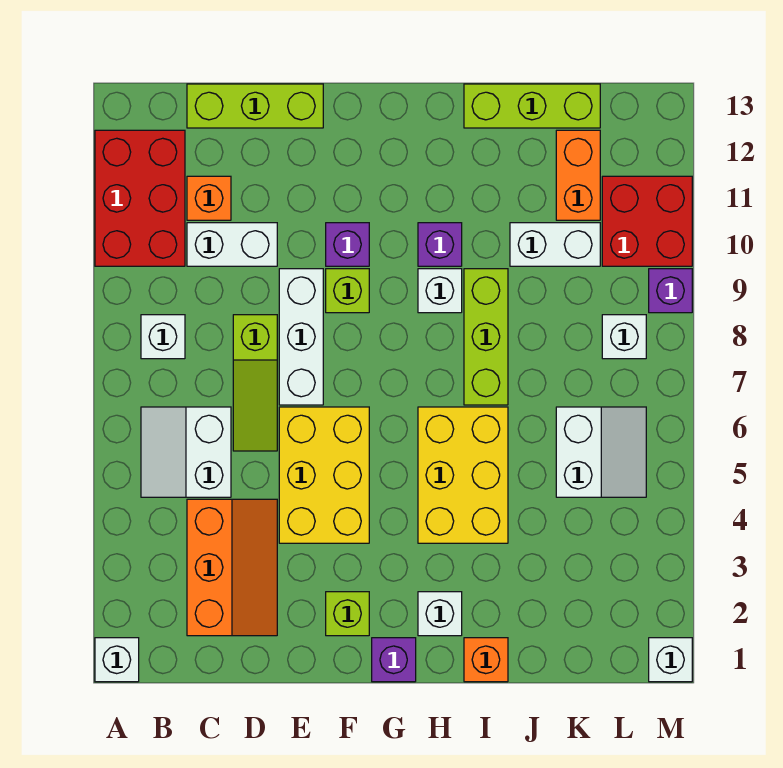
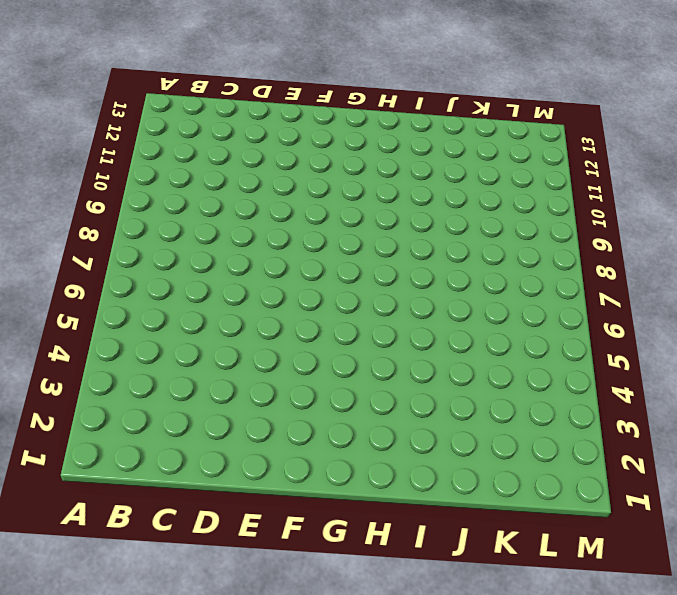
none -> white 1x1 brick [95,638,139,682]
none -> red 2x3 brick [95,130,185,266]
none -> white 2x2 slope [141,407,231,497]

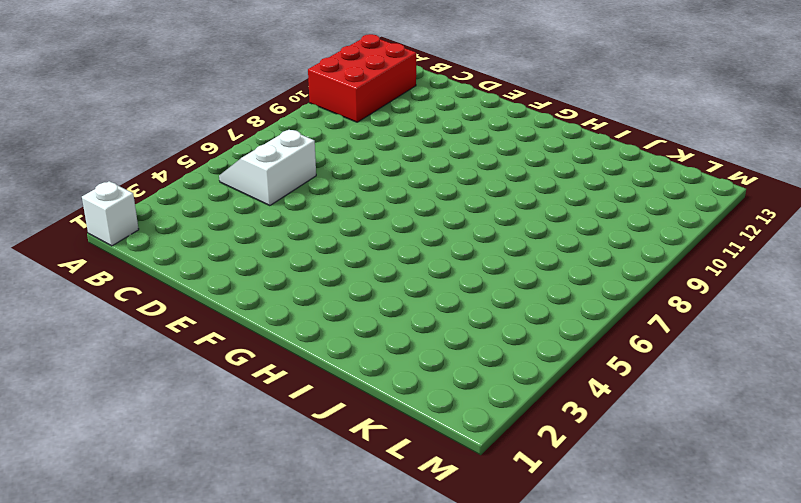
none -> white 1x1 brick [141,315,185,359]
none -> orange 2x3 slope [187,499,277,636]
none -> white 1x2 brick [187,223,277,266]

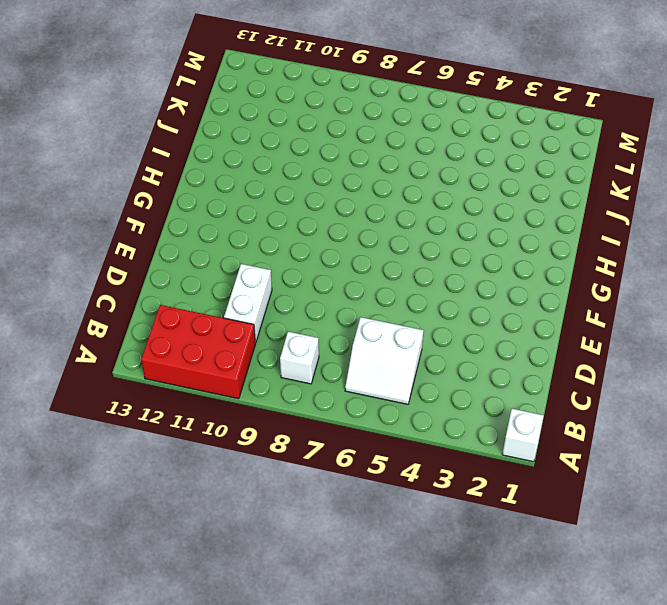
none -> orange 2x3 slope [187,499,277,636]
none -> orange 1x1 brick [187,176,231,220]
none -> lime 1x3 brick [187,84,323,128]

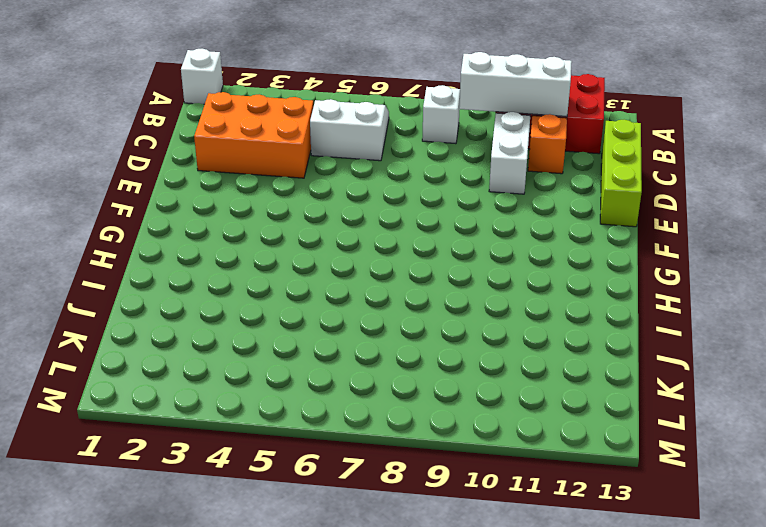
white 1x3 brick [459,52,572,117] -> white 1x3 brick moved to [279,269,323,405]
orange 2x3 brick [194,92,314,178] -> orange 2x3 slope [187,499,277,636]
none -> lime 1x3 slope [233,315,277,451]
none -> yellow 2x3 brick [279,407,369,543]
none -> lime 1x1 brick [326,592,369,636]

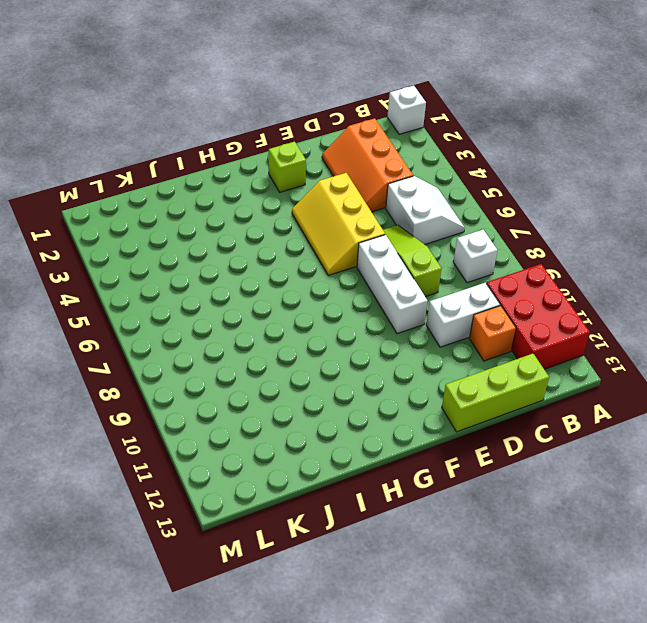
yellow 2x3 slope [292,173,385,275] -> yellow 2x3 brick [279,407,369,543]
none -> lime 1x1 brick [326,269,369,313]
none -> purple 1x1 brick [326,223,369,266]
none -> purple 1x1 brick [372,638,416,682]

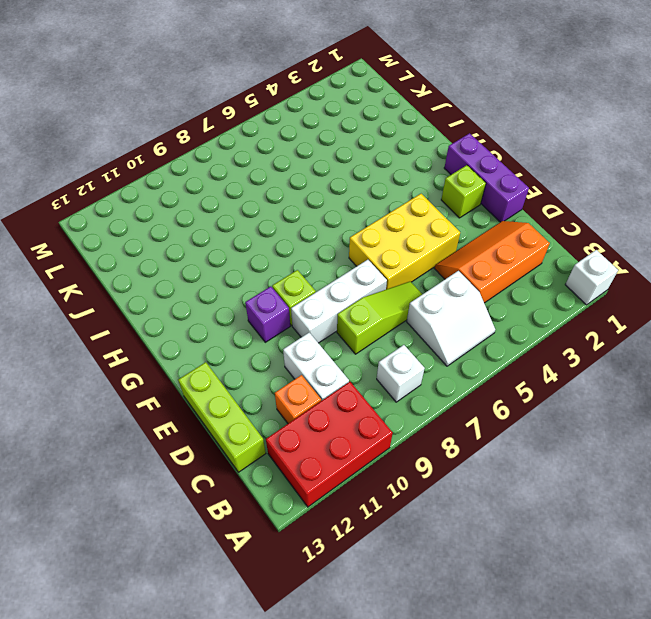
purple 1x3 brick [444,133,529,222] -> purple 1x1 brick [372,638,416,682]
none -> white 1x1 brick [418,592,462,636]
none -> yellow 2x3 brick [418,407,508,543]
none -> white 1x1 brick [418,269,462,313]

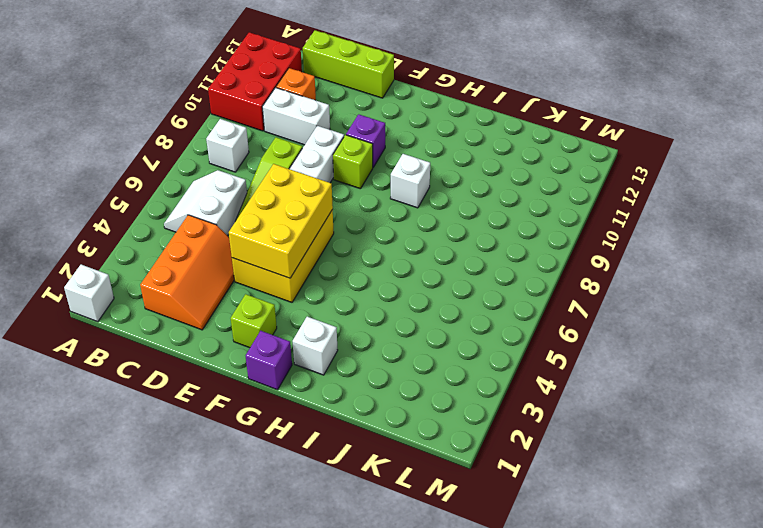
yellow 2x3 brick [229,164,333,278] -> yellow 2x3 brick moved to [418,407,508,543]
none -> purple 1x1 brick [418,223,462,266]
none -> orange 1x1 brick [464,638,508,682]
none -> lime 1x3 brick [464,269,508,405]

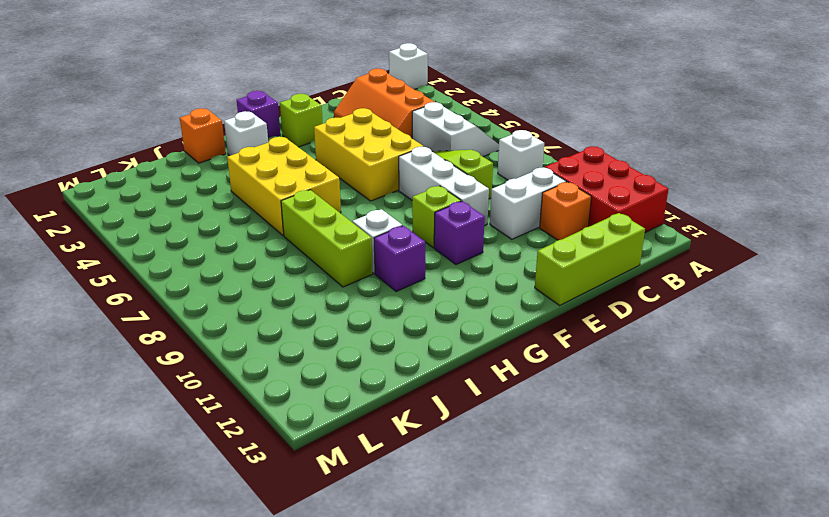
none -> lime 1x3 brick [464,84,600,128]
none -> white 1x2 brick [510,223,600,266]
none -> white 2x2 slope [556,407,646,497]

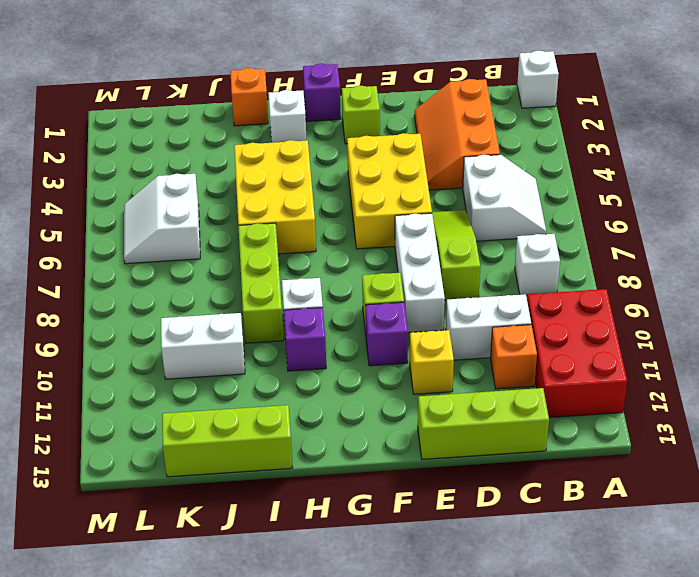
yellow 1x1 brick [410,330,454,394] -> none
none -> orange 1x2 brick [556,130,600,220]
none -> white 1x1 brick [602,315,646,359]
none -> red 2x2 brick [602,176,692,266]

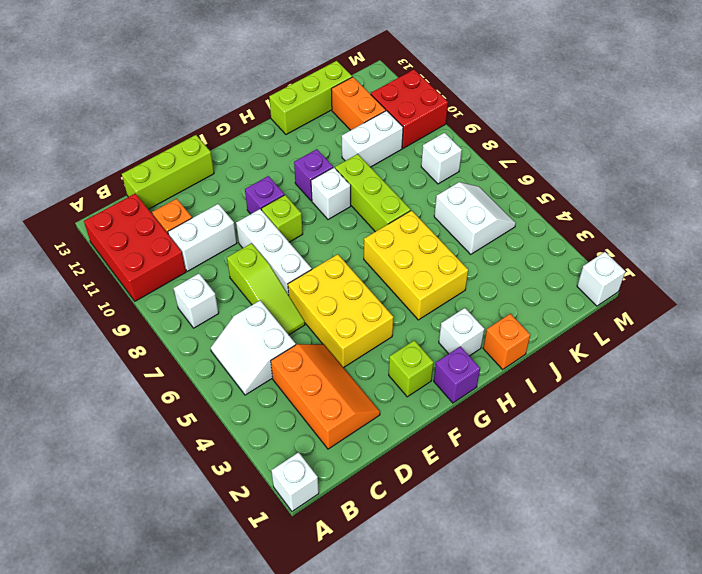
none -> purple 1x1 brick [649,269,692,313]

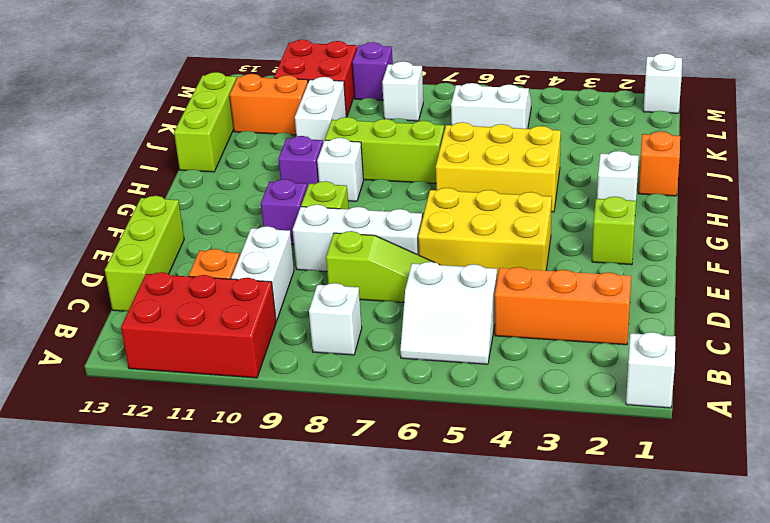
none -> purple 1x1 brick [372,638,416,682]

